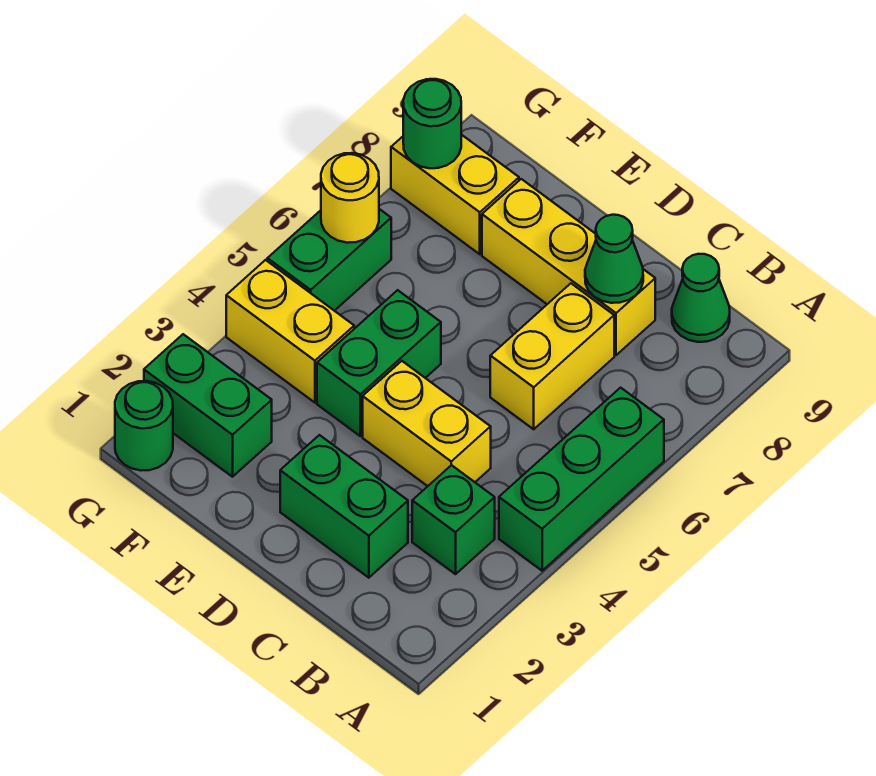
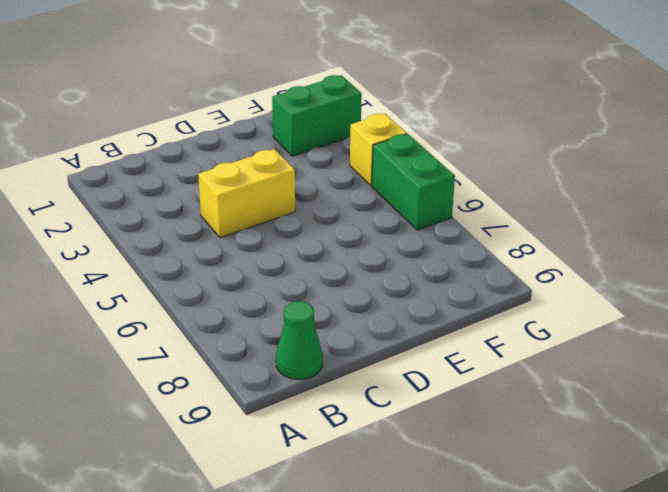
yellow 1x1 brick [350,113,406,186] -> yellow 1x2 brick [226,260,354,403]
none -> green 1x3 brick [499,388,664,571]
none -> green 1x1 brick [412,465,495,574]
none -> green 1x2 brick [280,435,408,578]

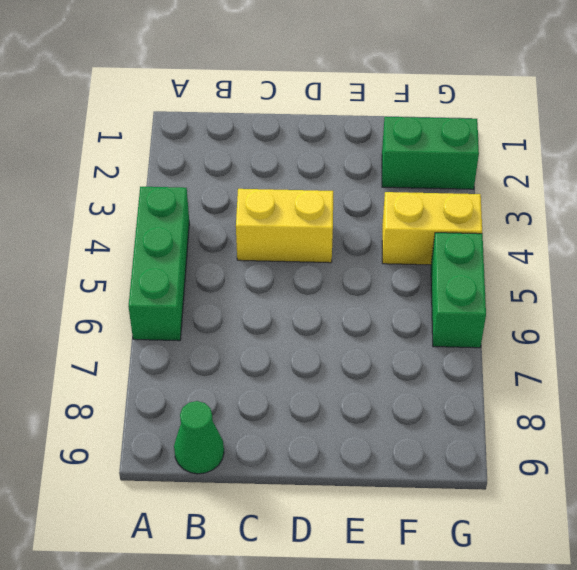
none -> green 1x1 brick [412,465,495,574]
none -> green 1x2 brick [280,435,408,578]
none -> yellow 1x2 brick [490,283,614,429]

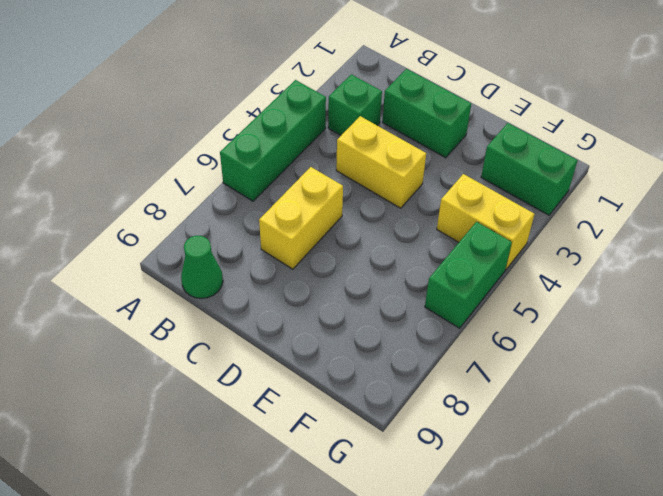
none -> yellow 1x3 brick [482,179,655,355]
none -> green 1x2 brick [317,290,441,436]
none -> yellow 1x2 brick [391,135,519,254]

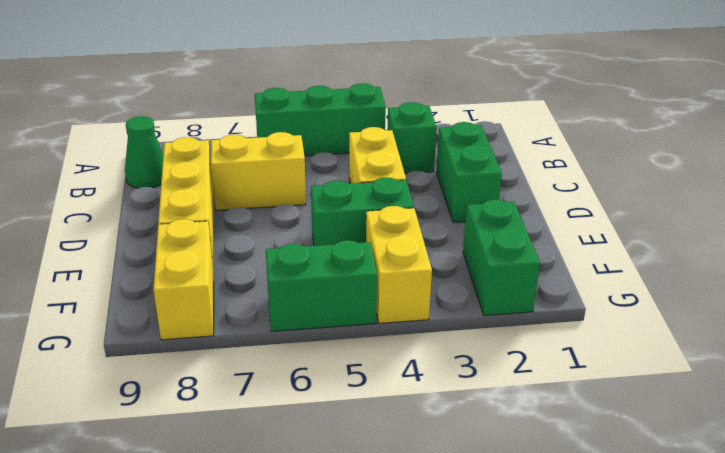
none -> green 1x1 round brick [115,381,173,470]
none -> green 1x1 cone [585,215,643,303]
none -> yellow 1x1 round brick [321,153,379,243]

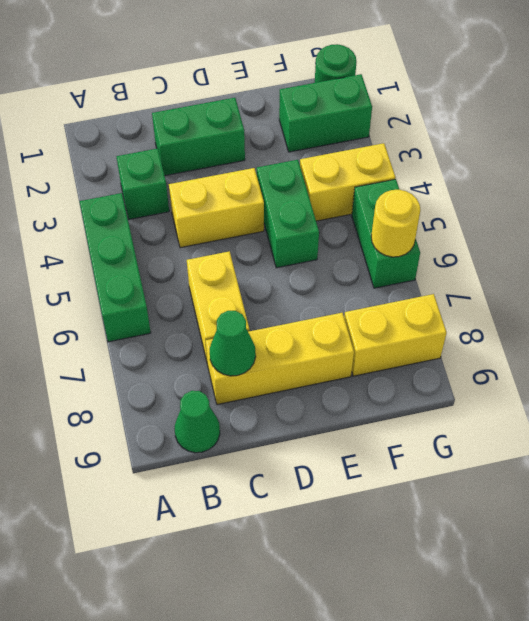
none -> green 1x1 round brick [403,79,461,168]

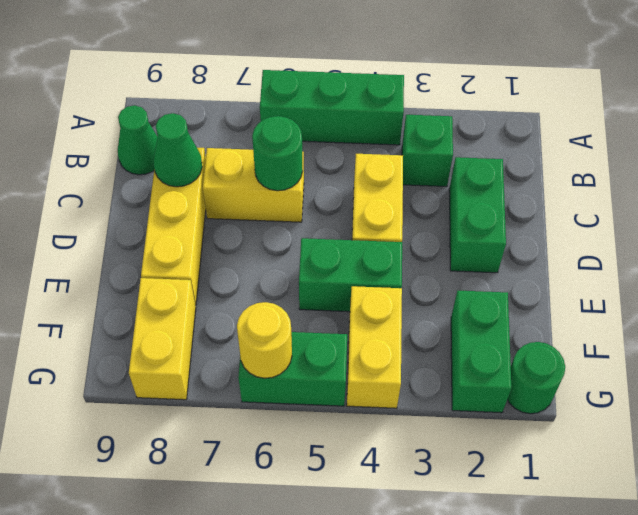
green 1x1 round brick [252,116,303,191] -> green 1x1 round brick moved to [403,79,461,168]

